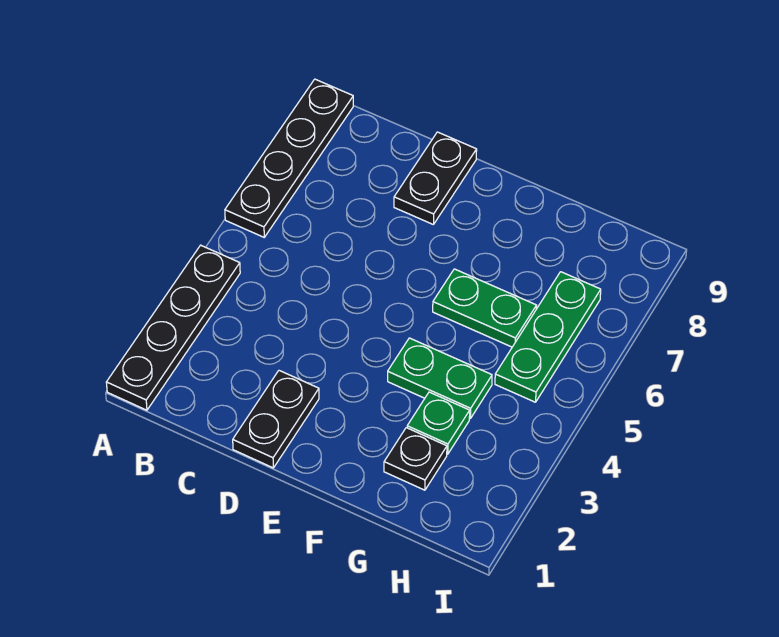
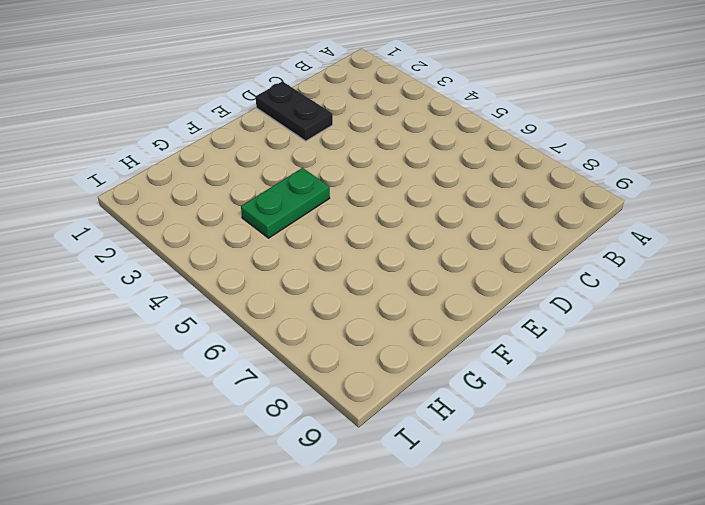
none -> black 1x4 plate [106,245,240,410]
none -> black 1x4 plate [225,79,353,237]

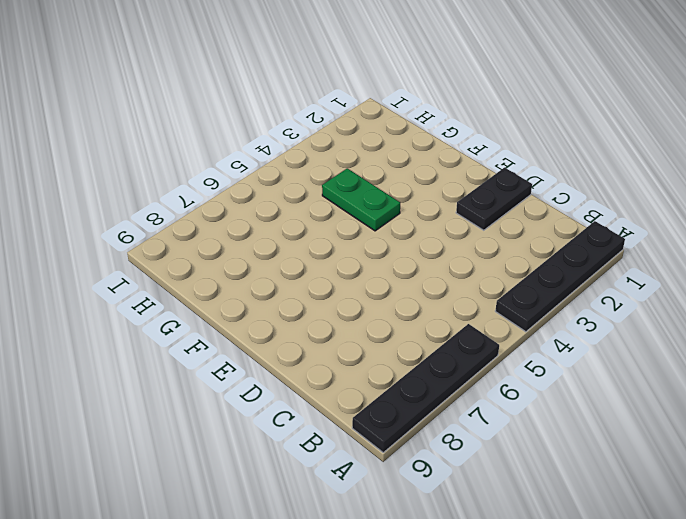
none -> black 1x2 plate [394,132,477,224]
none -> green 1x2 plate [433,269,537,347]

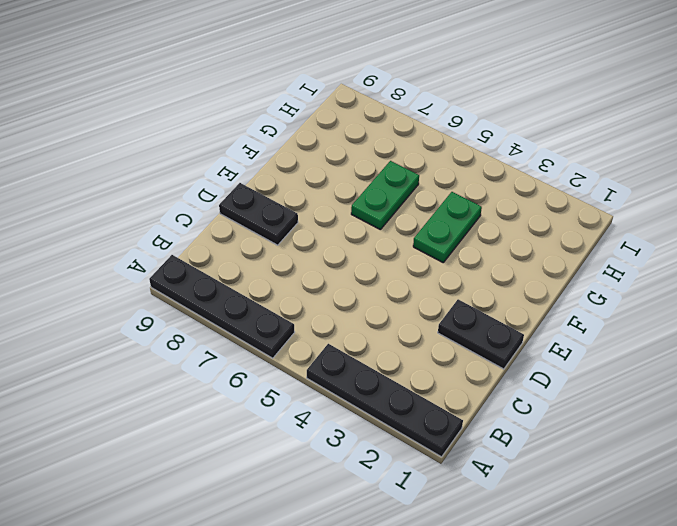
none -> black 1x1 plate [384,428,447,490]
none -> green 1x1 plate [407,392,470,454]

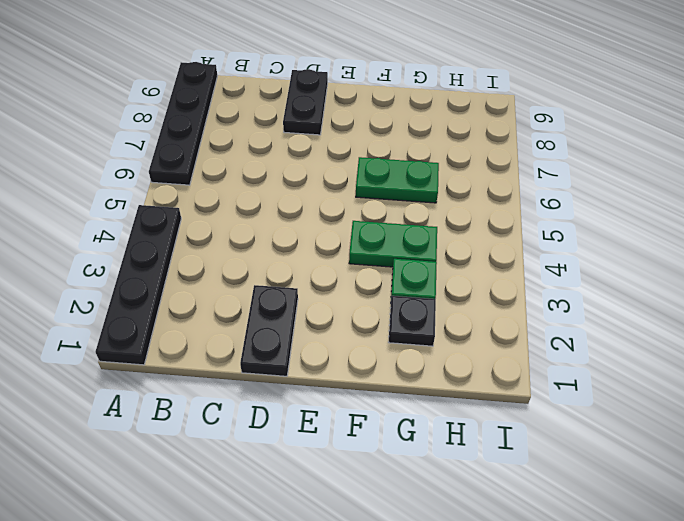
none -> green 1x3 plate [495,272,601,402]

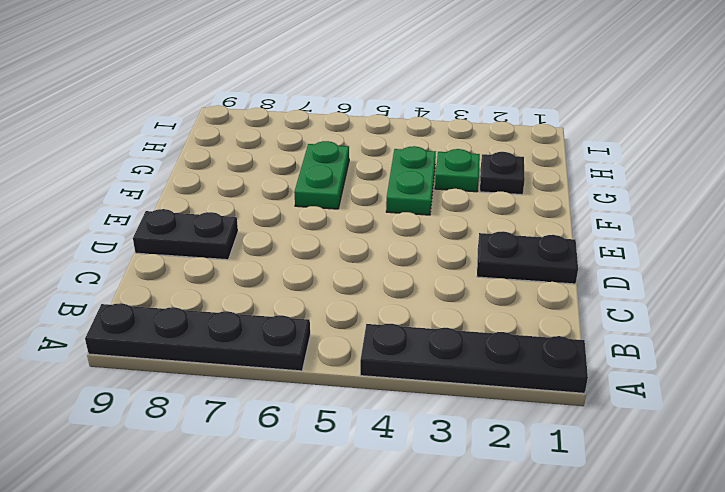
none -> green 1x3 plate [495,272,601,402]

